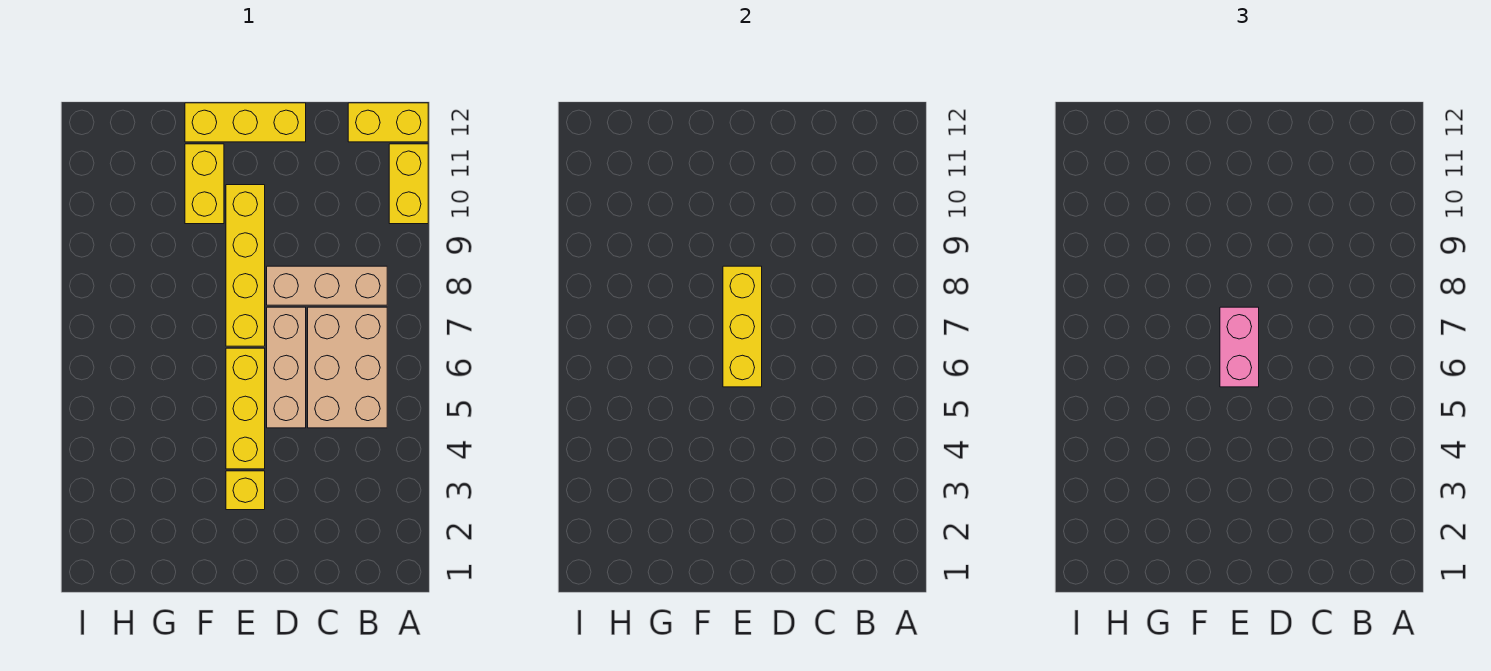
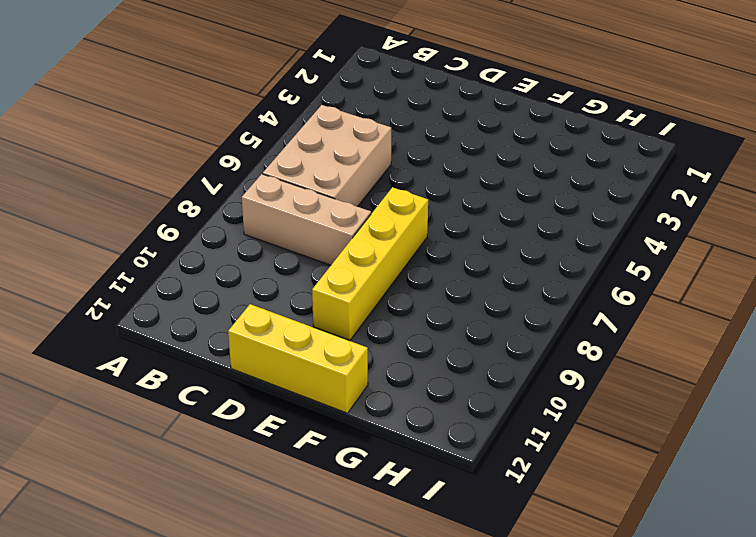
none -> yellow 1x2 brick [389,144,428,224]
none -> yellow 1x2 brick [348,103,428,142]
none -> tan 1x3 brick [267,307,306,428]

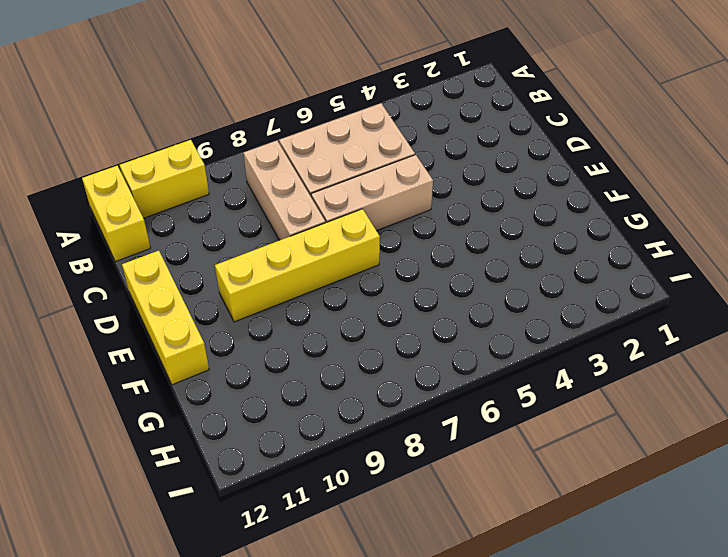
none -> yellow 1x1 brick [226,471,265,510]
none -> yellow 1x3 brick [226,348,265,469]
none -> yellow 1x2 brick [185,144,224,224]

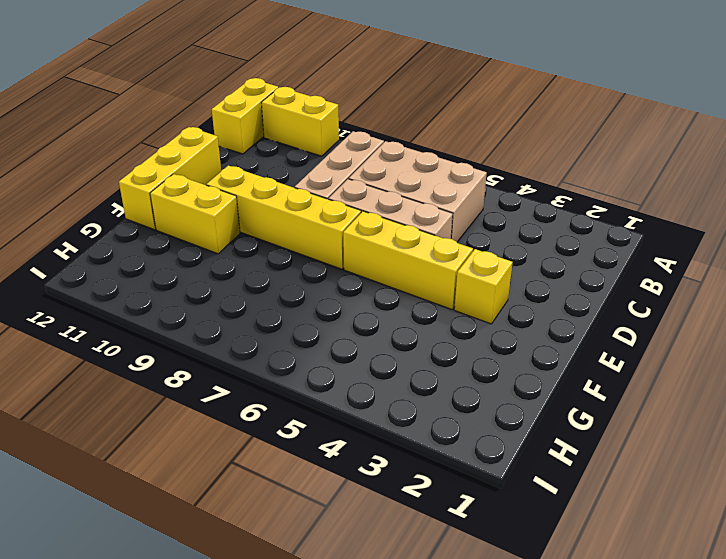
none -> yellow 1x3 brick [723,266,762,387]
none -> pink 1x2 brick [1220,307,1259,387]

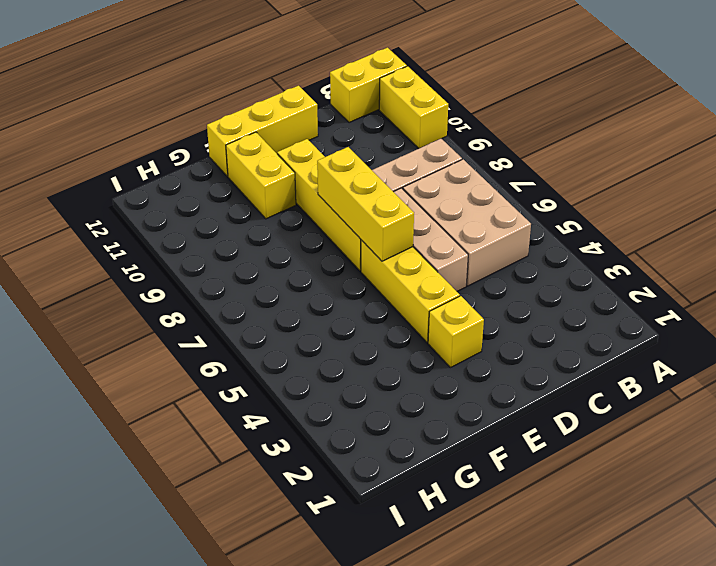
none -> pink 1x2 brick [1220,307,1259,387]

